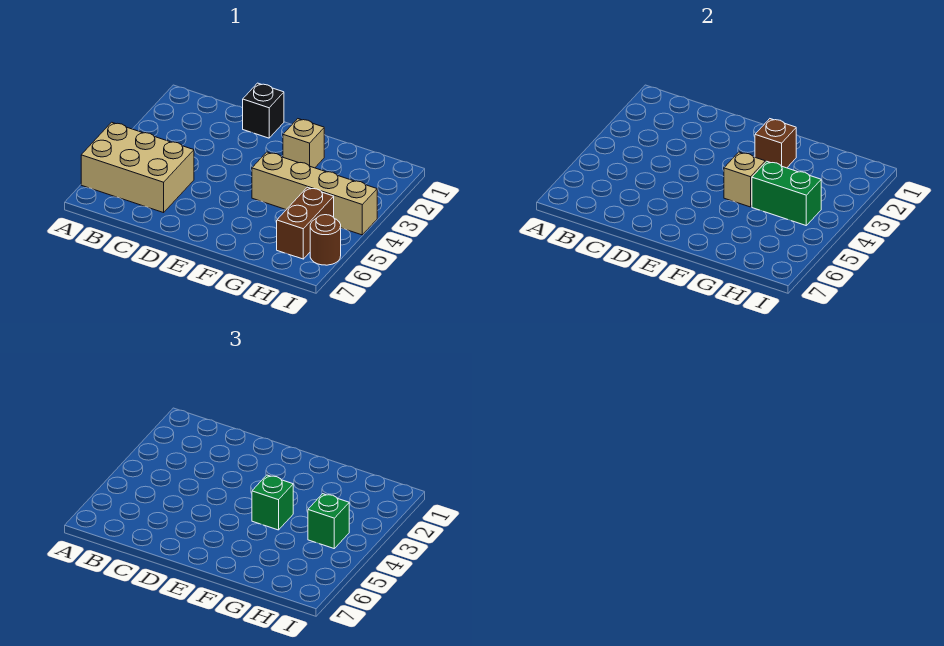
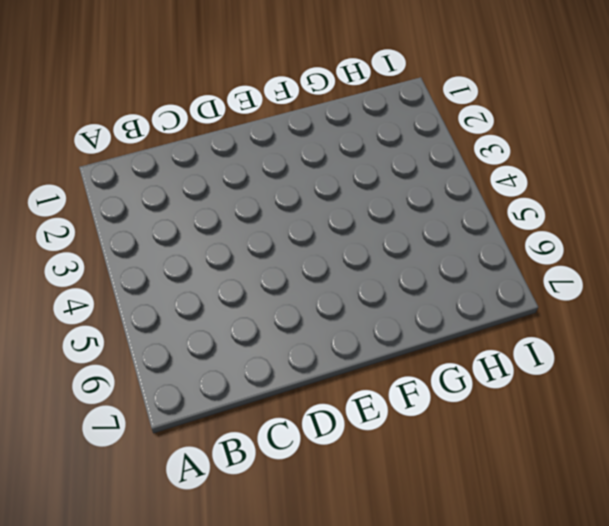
none -> tan 2x3 brick [81,122,194,213]
none -> black 1x1 brick [243,83,284,138]

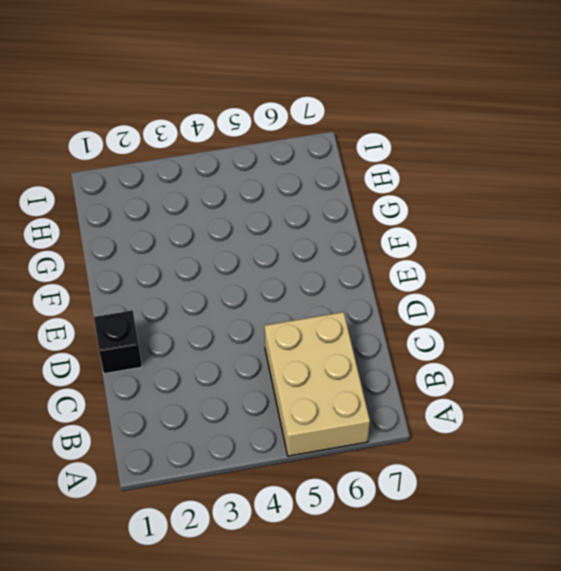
none -> tan 1x1 brick [283,119,324,168]
none -> tan 1x4 brick [252,152,377,235]

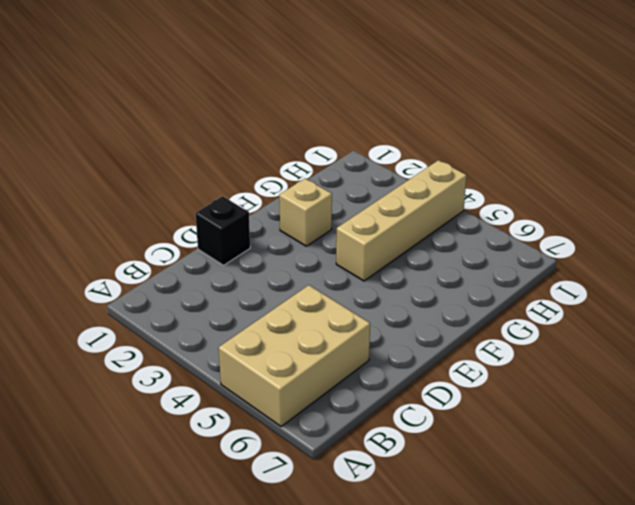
none -> brown 1x2 brick [277,187,334,259]
none -> brown 1x1 round brick [310,215,341,265]

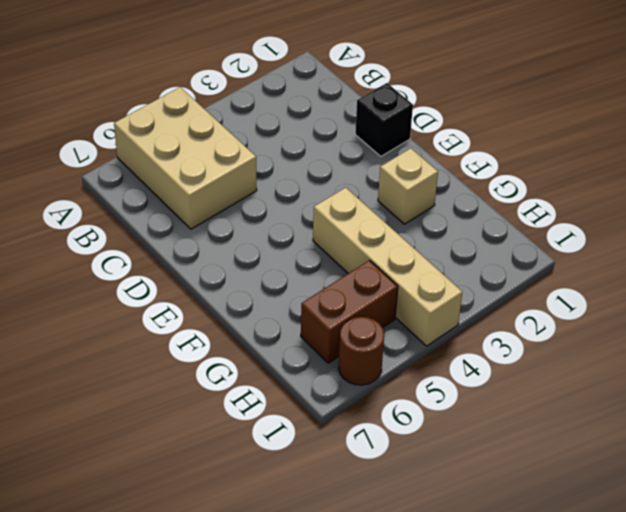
none -> brown 1x1 brick [755,119,796,168]
none -> tan 1x1 brick [724,152,765,207]

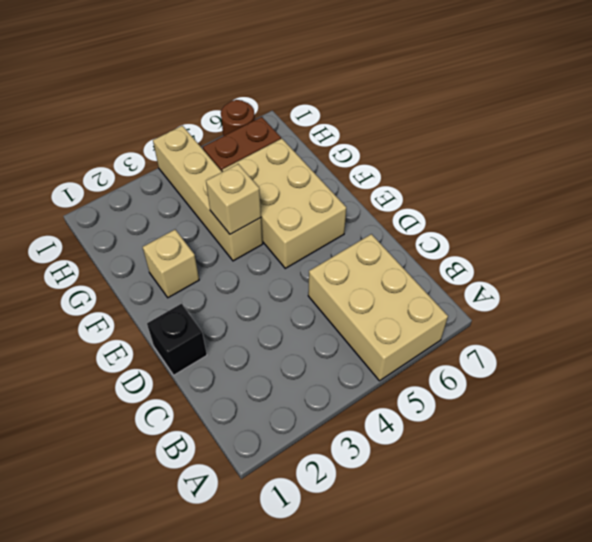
tan 2x3 brick [222,139,346,268] -> none
none -> brown 1x1 brick [755,119,796,168]
none -> green 1x2 brick [752,161,821,225]

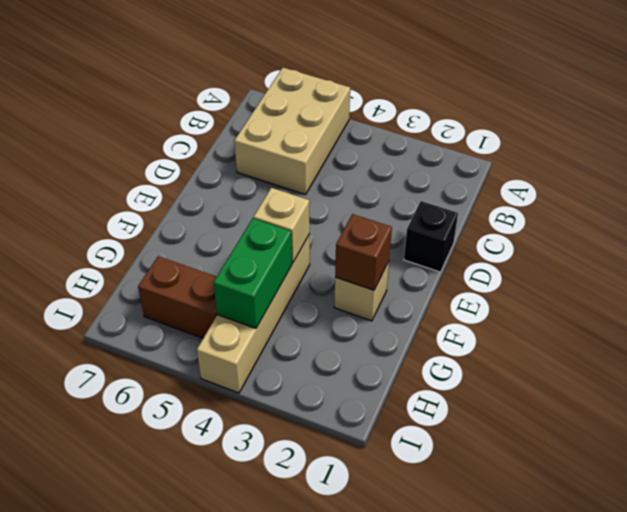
none -> brown 1x1 round brick [310,215,341,265]
none -> green 1x1 brick [252,475,293,530]

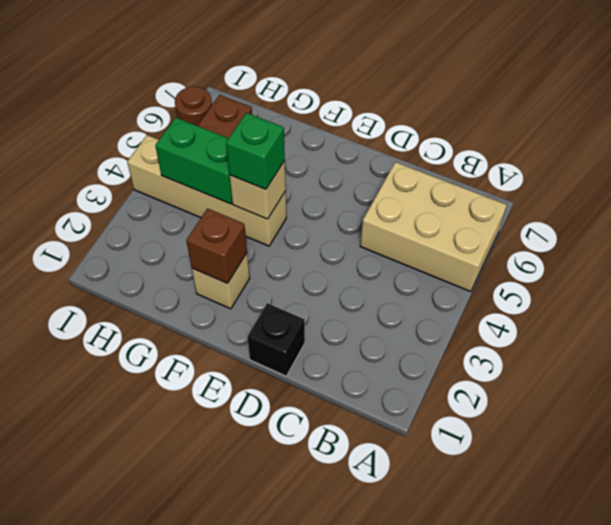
none -> green 1x1 brick [308,494,349,548]

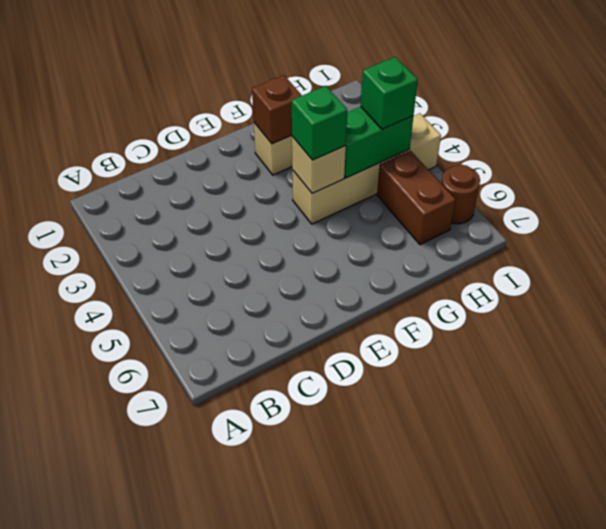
none -> tan 2x3 brick [81,122,194,213]
none -> black 1x1 brick [243,83,284,138]

